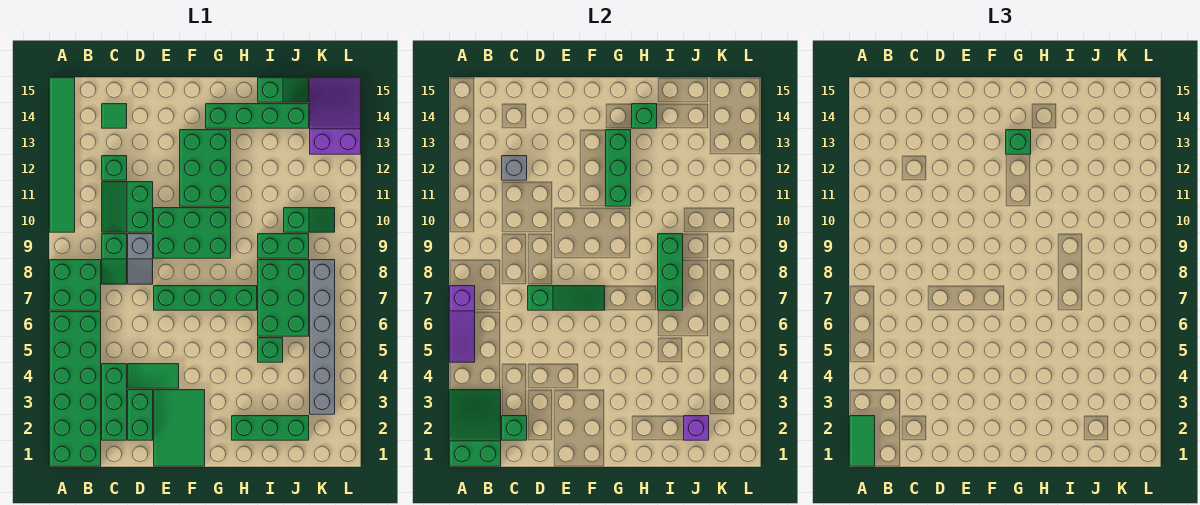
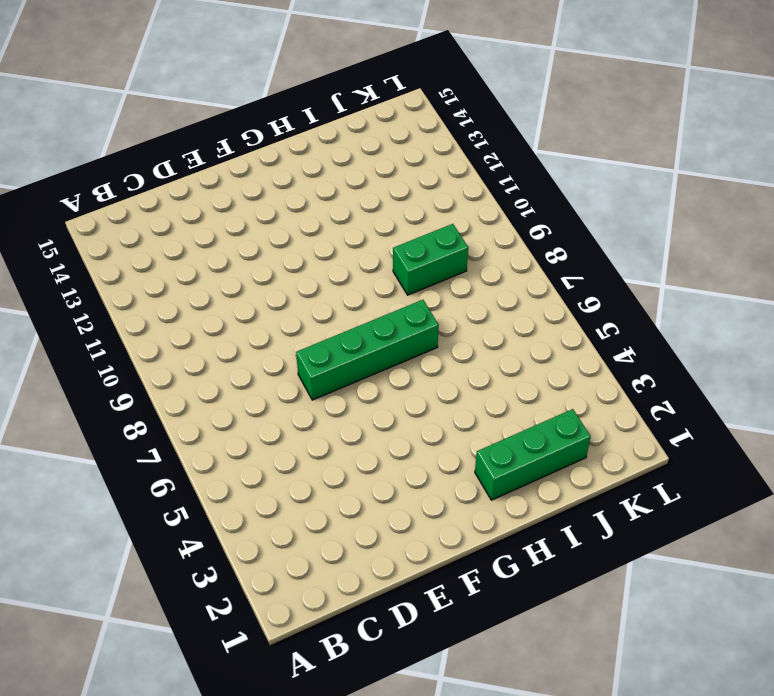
none -> green 2x6 brick [50,312,101,466]
none -> green 2x2 brick [50,260,101,310]
none -> green 1x6 tile [50,78,75,232]
none -> green 1x3 brick [102,364,127,440]

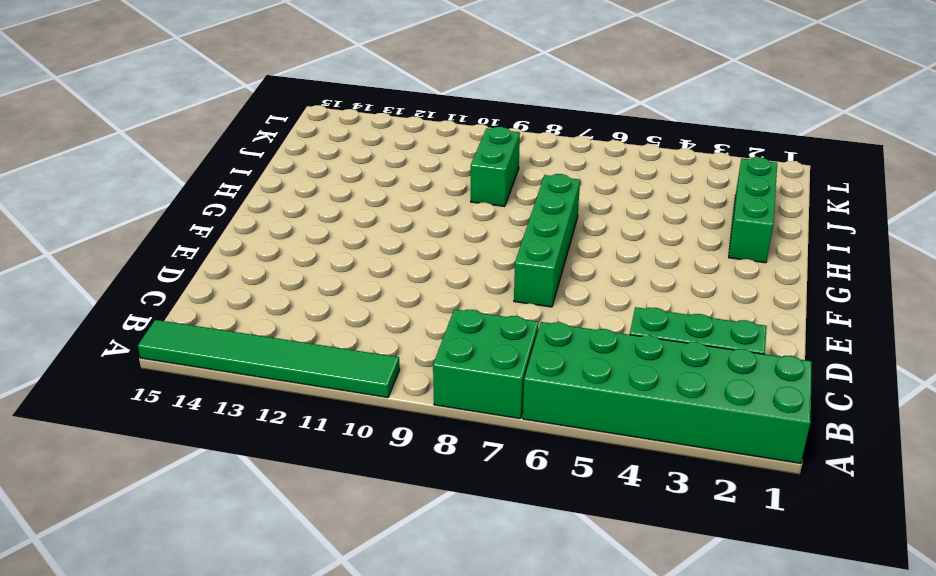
none -> green 1x2 slope [102,234,127,284]
none -> green 2x2 slope [102,182,153,232]
none -> green 1x1 brick [102,156,127,180]
none -> green 1x1 tile [102,104,127,128]

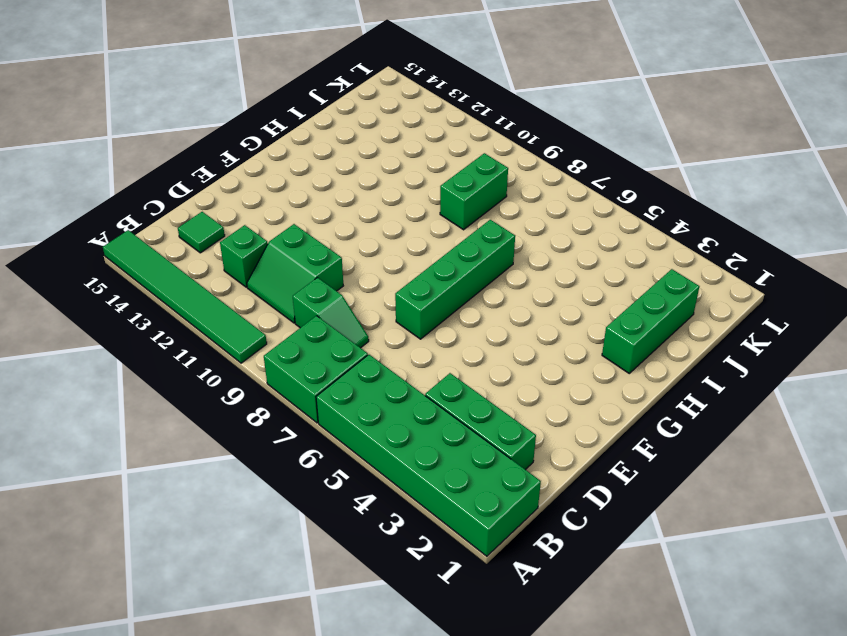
none -> green 1x2 brick [128,390,153,440]
none -> green 1x2 tile [128,364,179,388]
none -> grey 1x2 slope [128,234,153,284]
none -> green 2x3 tile [154,390,205,466]

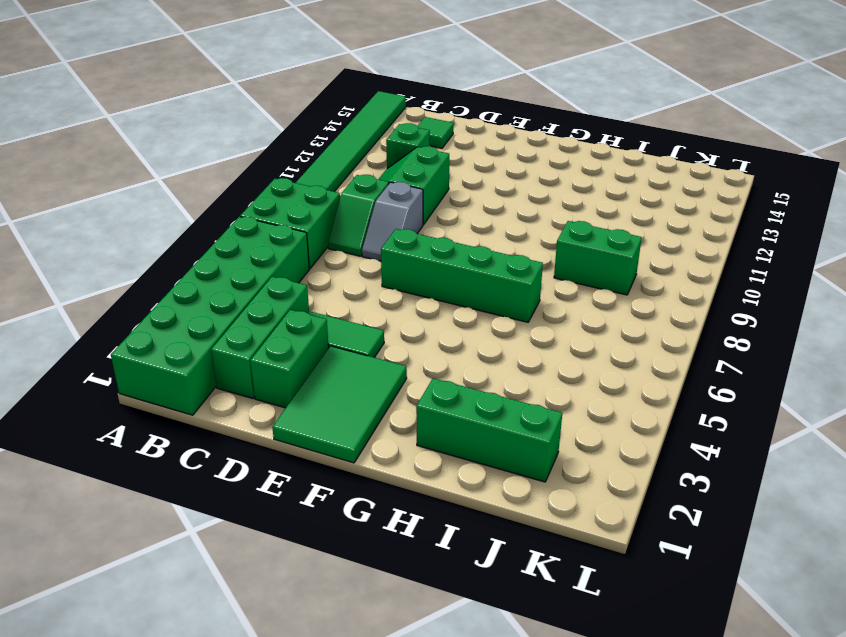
none -> green 2x3 brick [154,208,231,258]
none -> green 2x3 brick [180,130,231,206]
none -> green 1x4 brick [206,104,309,128]
none -> green 1x1 brick [258,338,283,362]

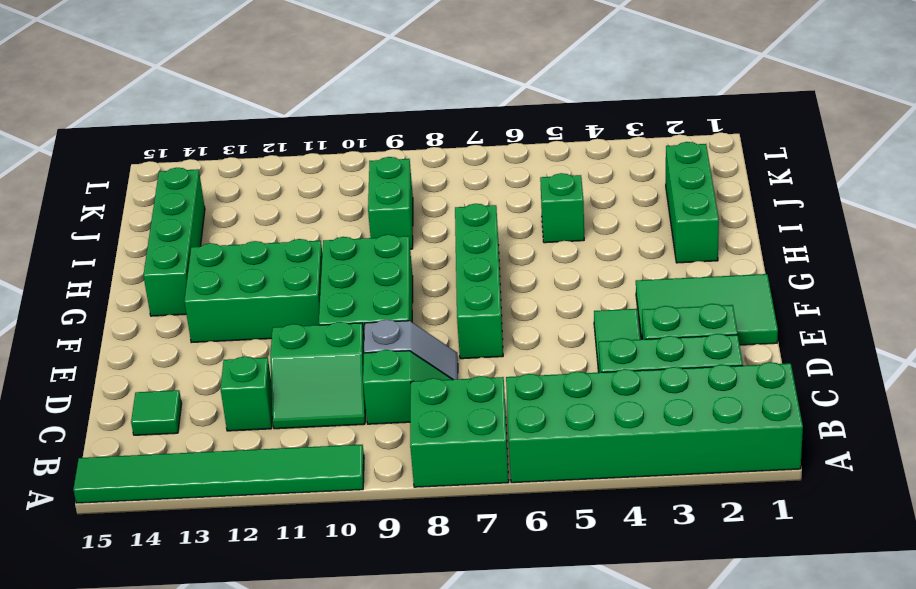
none -> green 2x3 brick [258,260,309,336]
none -> green 1x2 slope [258,78,309,102]
none -> green 1x2 slope [284,208,335,232]
none -> grey 1x6 brick [310,260,335,414]

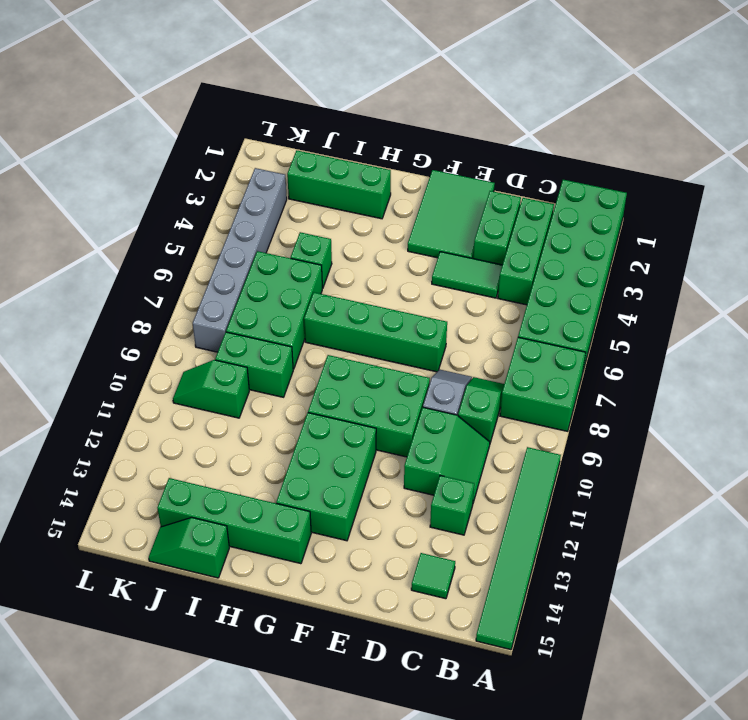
none -> purple 2x3 slope [310,78,361,154]
none -> green 2x3 slope [450,390,501,466]
none -> purple 1x3 slope [450,286,475,362]
none -> green 1x1 brick [502,416,527,440]

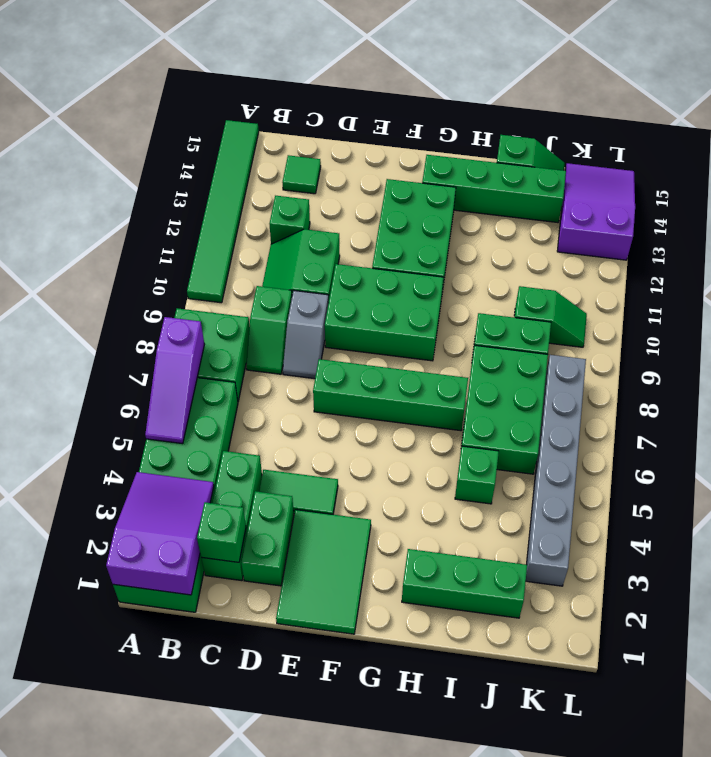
purple 2x3 slope [106,472,214,595] -> green 2x3 slope [450,390,501,466]
none -> grey 1x1 brick [502,156,527,180]
none -> green 1x3 slope [528,286,605,310]
none -> green 1x3 brick [606,130,631,206]
none -> green 1x1 brick [632,104,657,128]

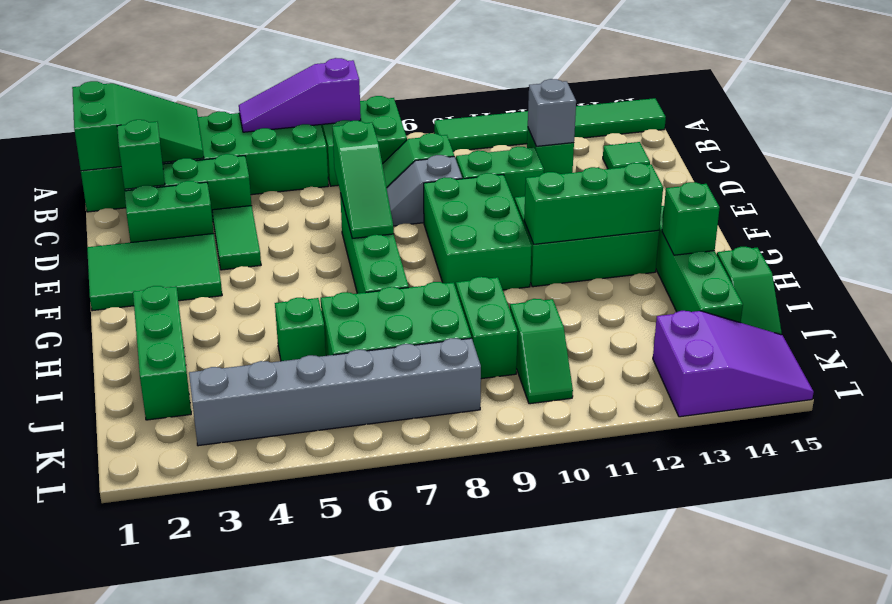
none -> green 1x3 brick [658,234,683,310]
none -> purple 1x1 brick [684,416,709,440]
none -> green 1x2 tile [850,416,875,466]
none -> green 1x1 brick [1006,130,1031,154]

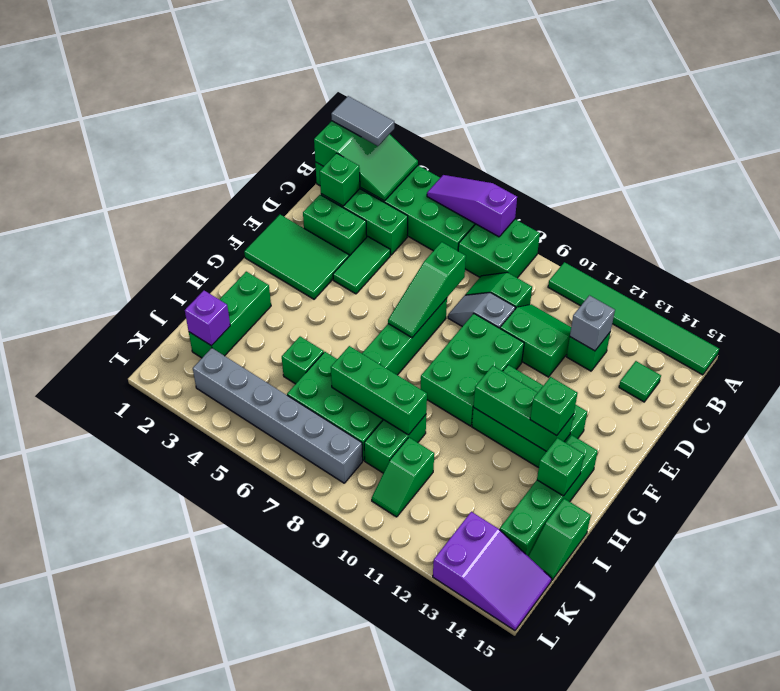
grey 1x2 tile [331,96,394,146] -> green 1x2 tile [850,416,875,466]

